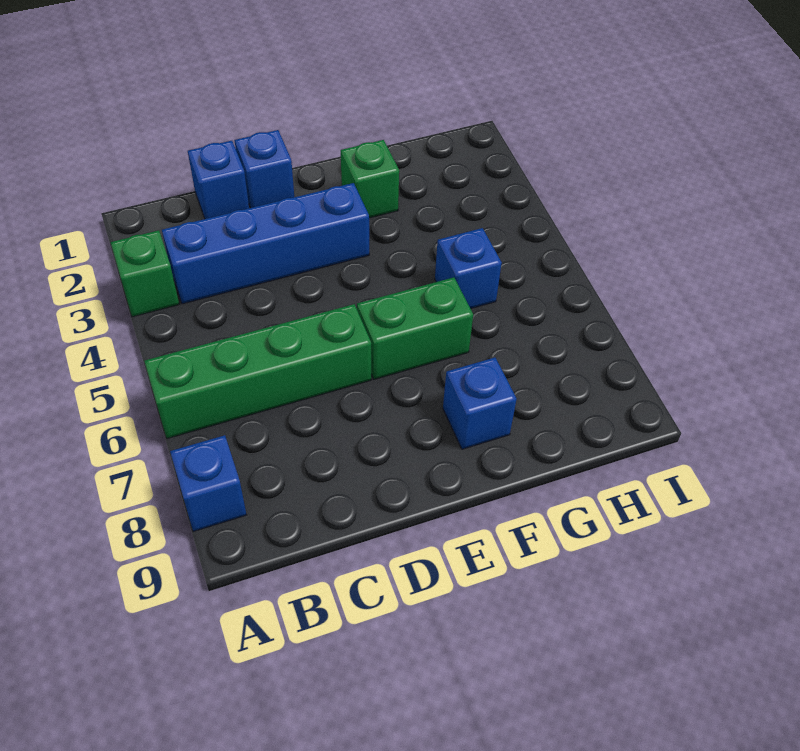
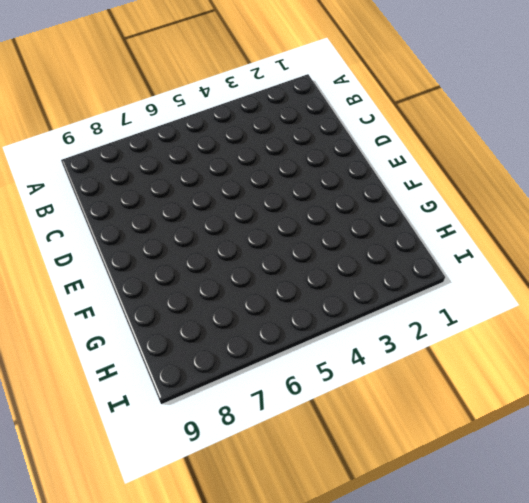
none -> green 1x1 brick [111,230,179,317]
none -> green 1x4 brick [145,304,371,439]

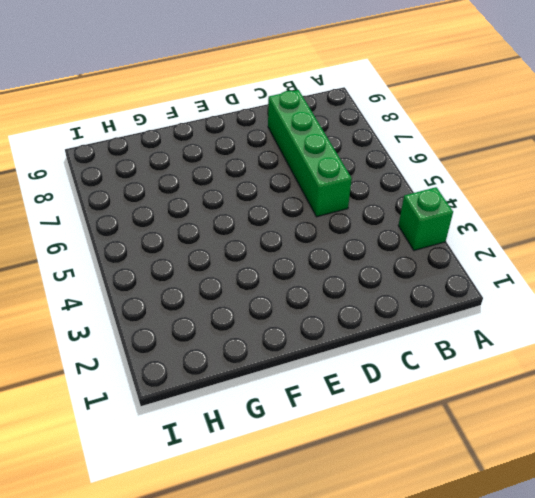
green 1x4 brick [268,90,352,217] -> green 1x4 brick turned to [145,304,371,439]
none -> blue 1x1 brick [170,435,246,532]
none -> blue 1x4 brick [162,183,369,304]

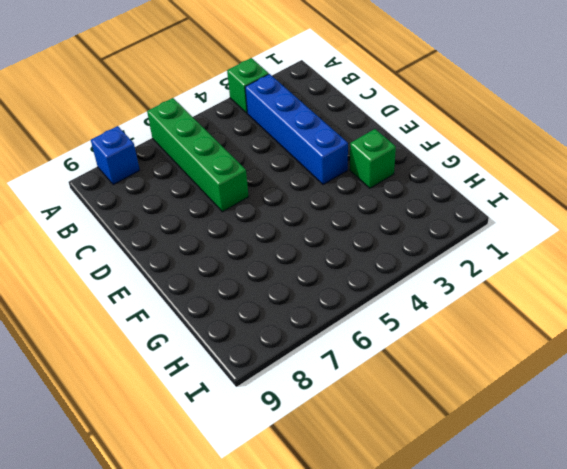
none -> blue 1x1 brick [188,141,249,219]
none -> blue 1x1 brick [235,130,294,208]

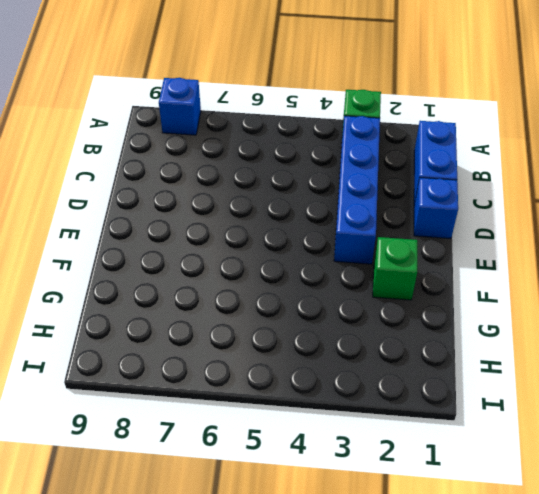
blue 1x2 brick [414,121,457,205] -> blue 1x1 brick [188,141,249,219]
none -> green 1x4 brick [145,304,371,439]
none -> green 1x2 brick [357,277,473,379]

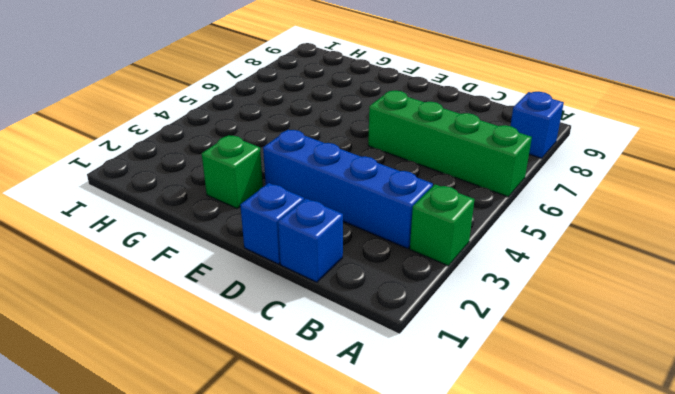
none -> green 1x2 brick [357,277,473,379]
none -> blue 1x1 brick [443,358,516,449]

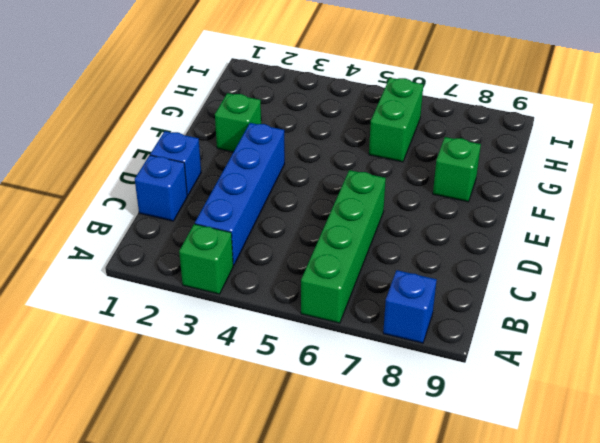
green 1x1 brick [433,137,481,202] -> blue 1x1 brick [443,358,516,449]
green 1x2 brick [369,78,423,162] -> green 1x2 brick moved to [357,277,473,379]
none -> blue 1x1 brick [435,228,502,309]

